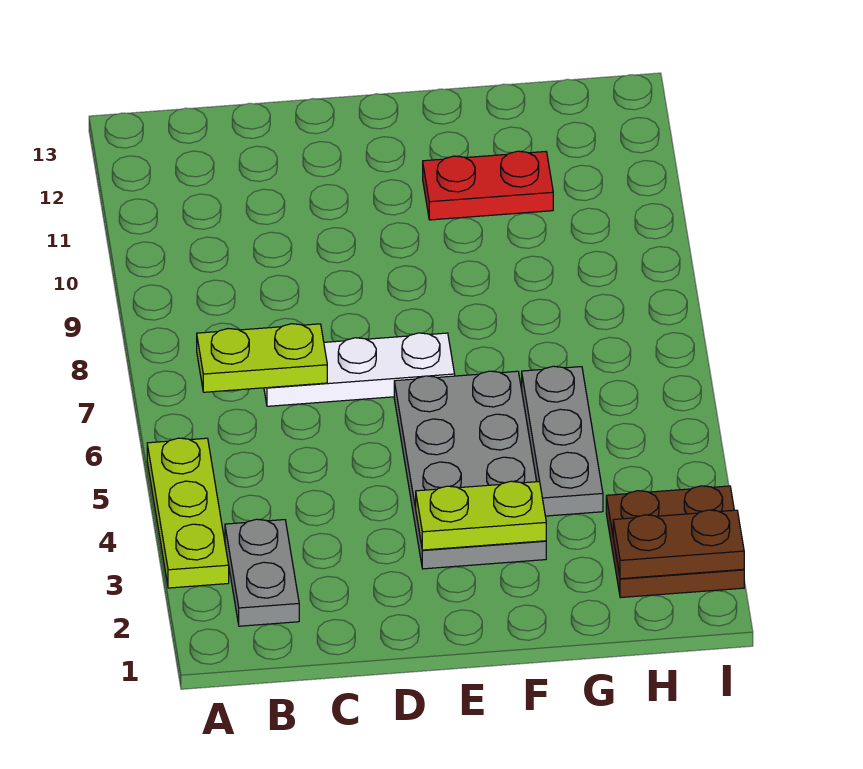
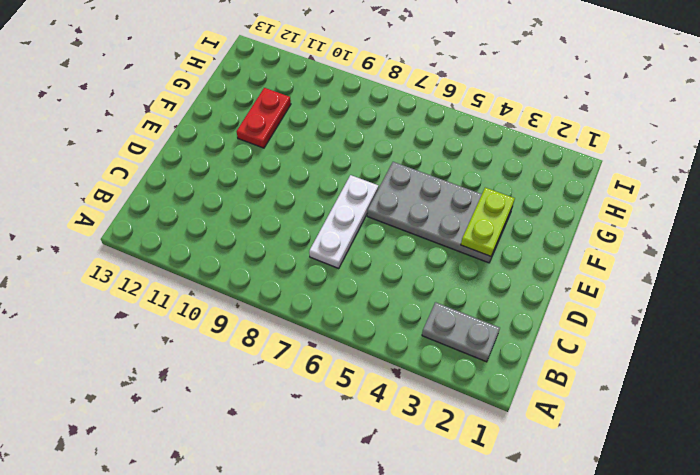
none -> lime 1x3 plate [147,438,229,588]
none -> grey 1x3 plate [522,366,603,516]

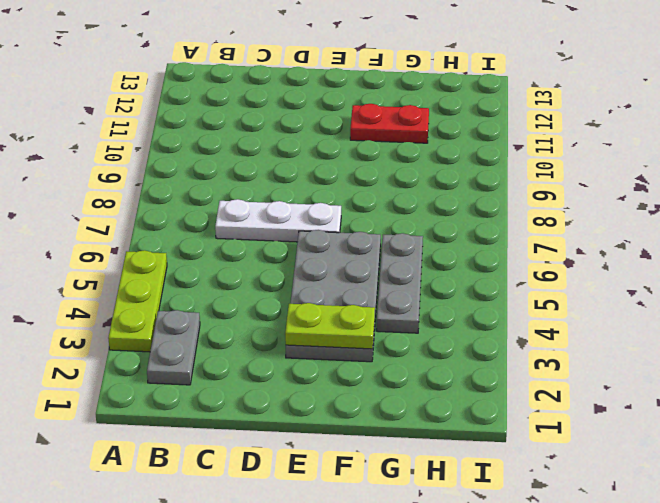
none -> brown 2x2 plate [606,486,744,598]
none -> lime 1x2 plate [197,324,327,392]

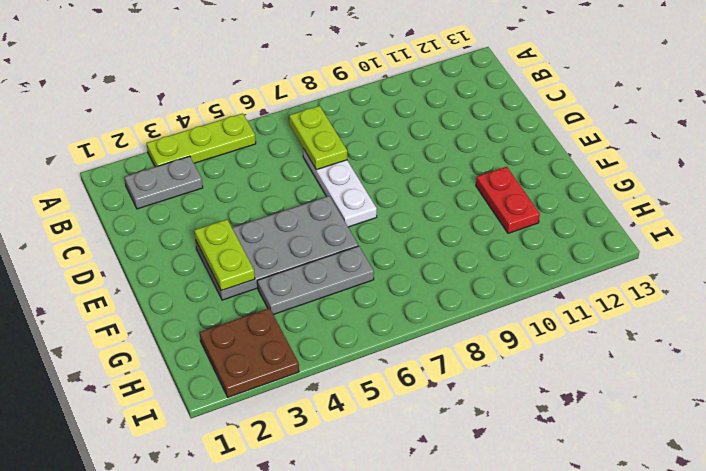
none -> brown 1x2 plate [613,510,744,579]

